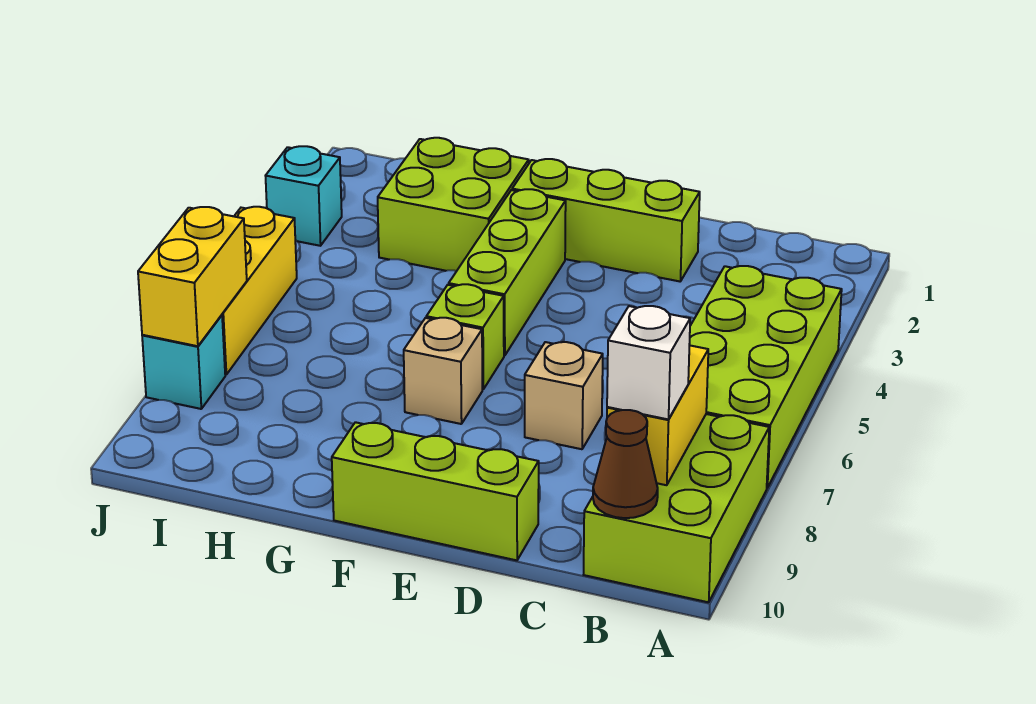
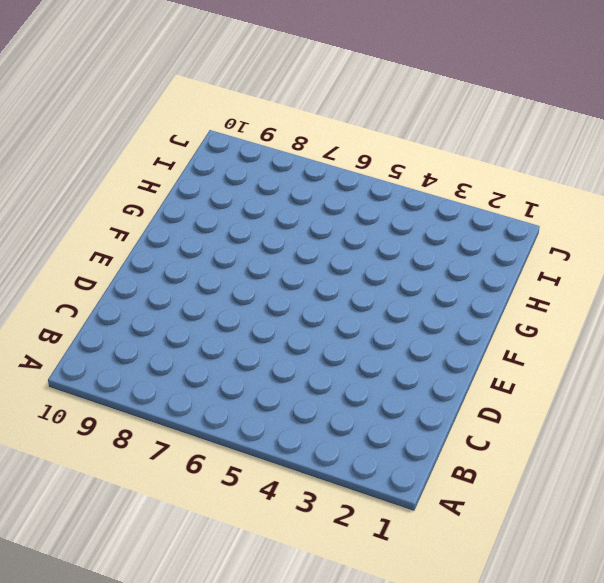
none -> lime 2x4 brick [689,266,842,488]
none -> lime 2x3 brick [584,414,769,602]
none -> lime 1x3 brick [512,159,700,281]

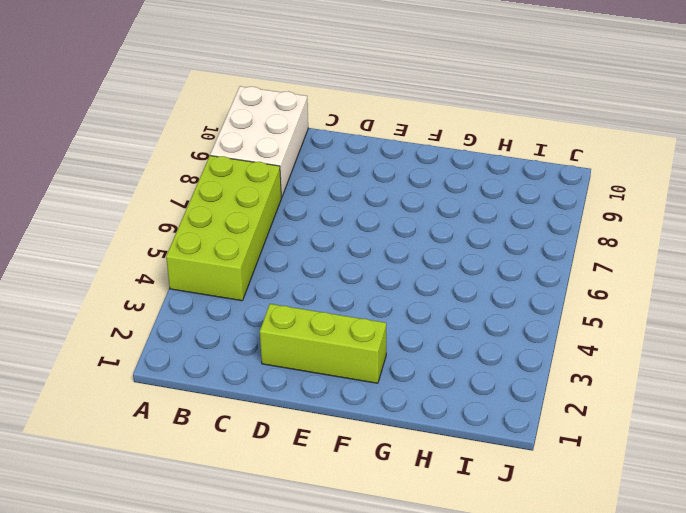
white 2x3 brick [210,86,308,197] -> lime 2x3 brick [584,414,769,602]
none -> tan 1x1 brick [525,342,603,449]
none -> lime 1x3 brick [332,422,539,560]
none -> lime 1x3 brick [449,189,566,356]

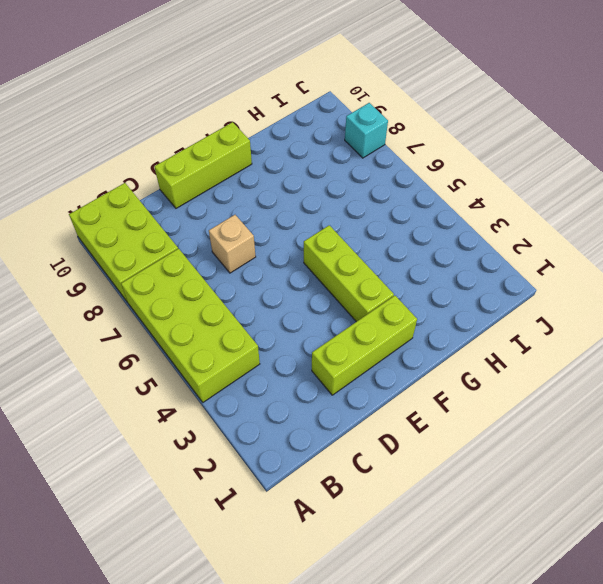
none -> lime 1x1 brick [426,284,504,389]
none -> tan 1x1 brick [404,318,482,424]
none -> lime 2x2 brick [378,138,529,271]

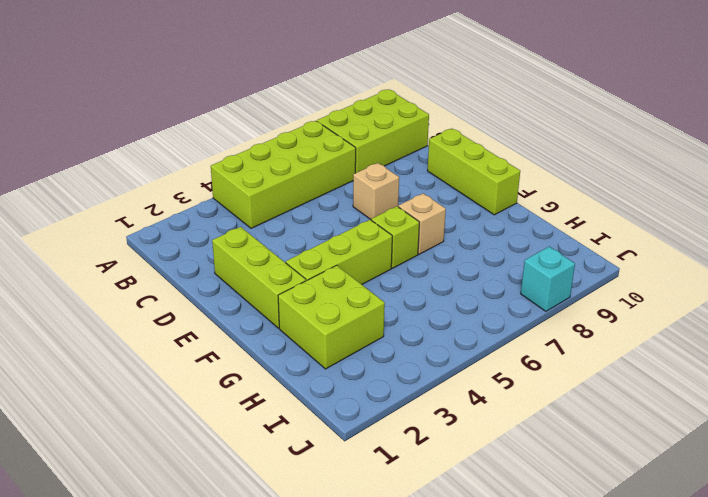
none -> cyan 1x1 brick [266,146,342,246]
none -> yellow 1x3 brick [222,207,297,375]
none -> yellow 1x2 brick [607,345,708,485]

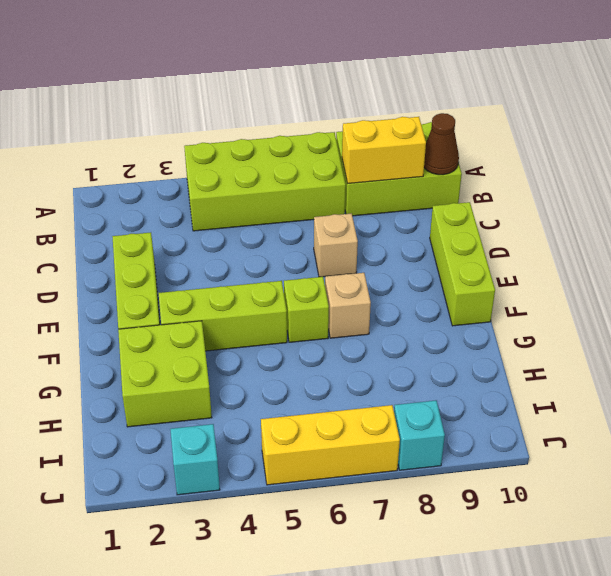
none -> yellow 1x2 brick [138,207,247,346]
none -> white 1x1 brick [607,306,690,419]

